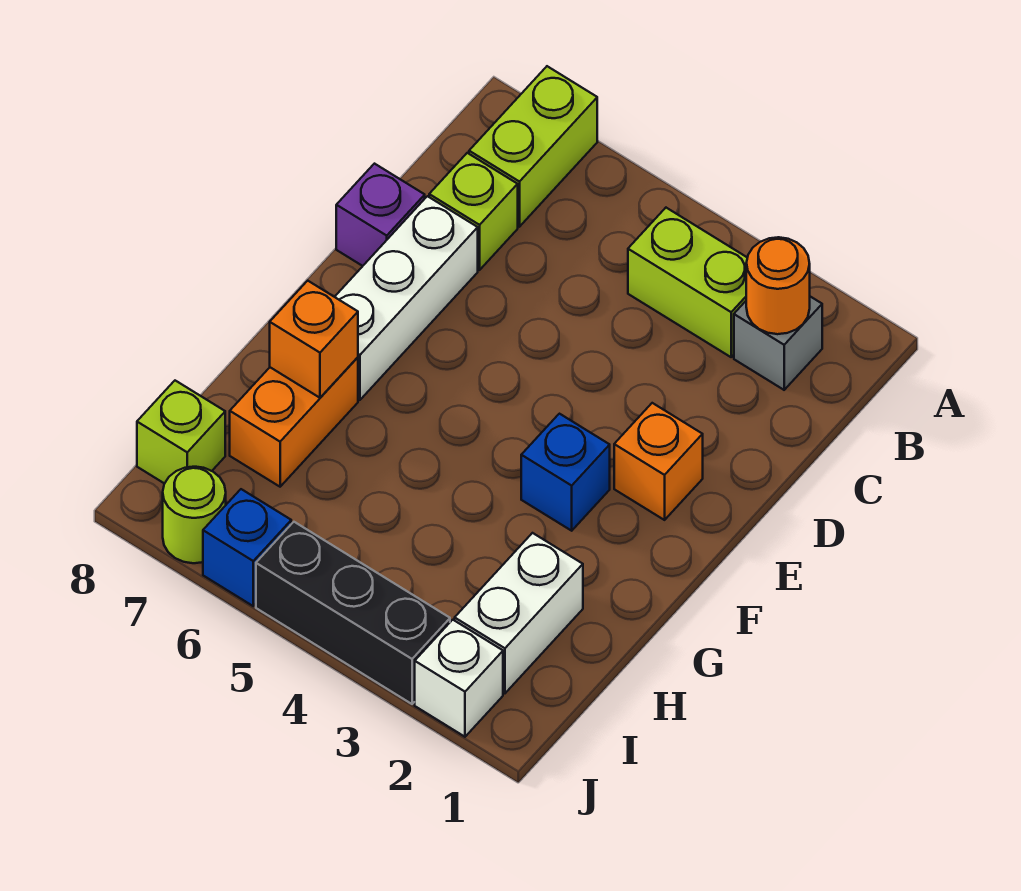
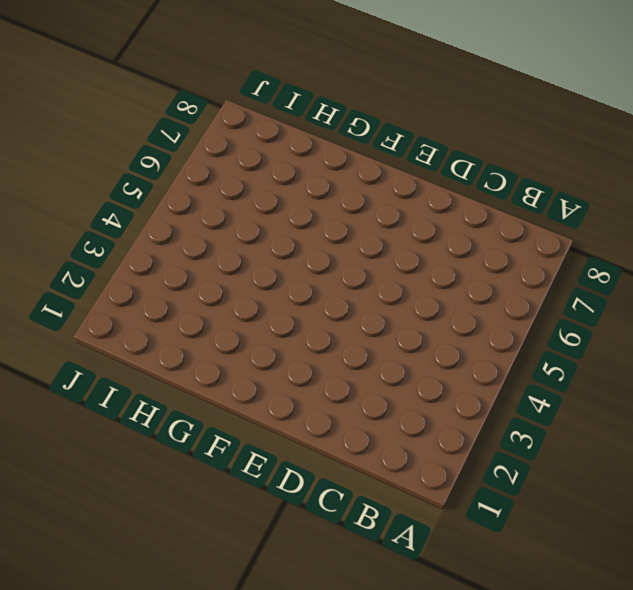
none -> lime 1x2 brick [469,66,597,227]
none -> grey 1x1 brick [734,297,822,390]
none -> lime 1x2 brick [628,208,747,357]

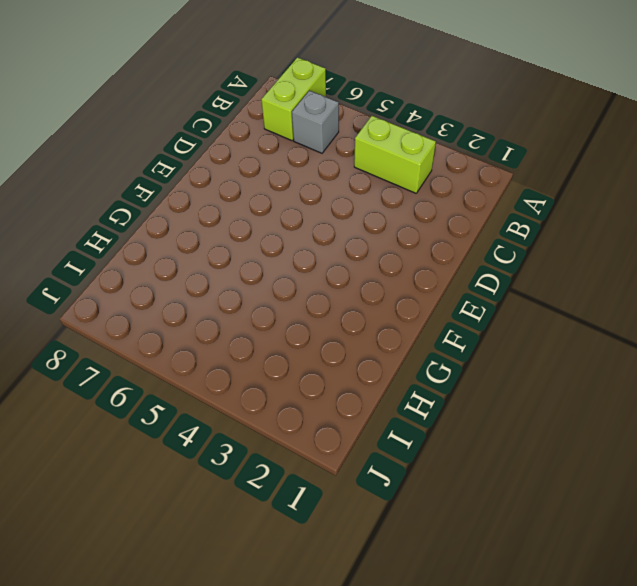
grey 1x1 brick [292,91,339,153] -> grey 1x1 brick moved to [734,297,822,390]
none -> lime 1x1 brick [429,153,518,270]
none -> white 1x3 brick [335,196,478,400]
none -> purple 1x1 brick [336,164,425,266]

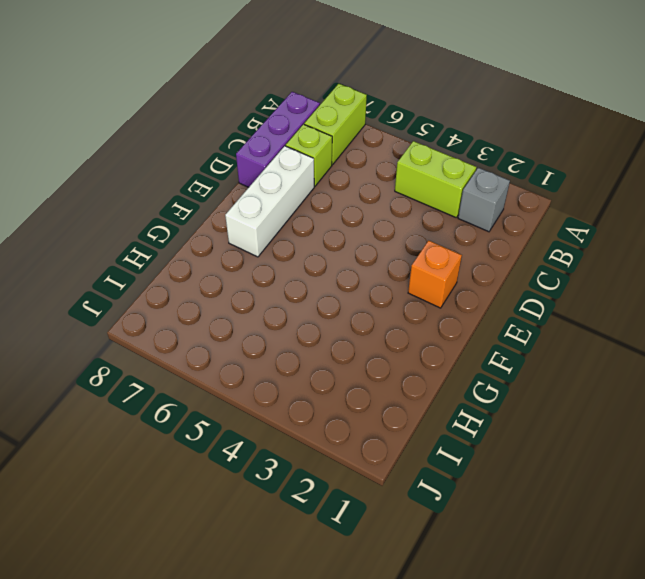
purple 1x3 brick [236,92,320,187] -> purple 1x1 brick [336,164,425,266]
none -> blue 1x1 brick [521,414,610,531]
none -> orange 1x2 brick [230,357,358,487]
none -> white 1x2 brick [455,533,583,693]

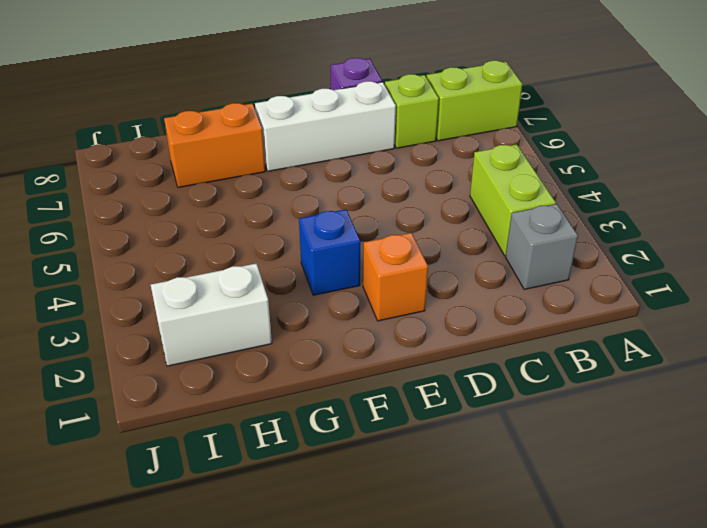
none -> lime 1x1 brick [137,381,225,484]
none -> white 1x1 brick [415,620,503,737]
none -> black 1x3 brick [256,522,450,704]

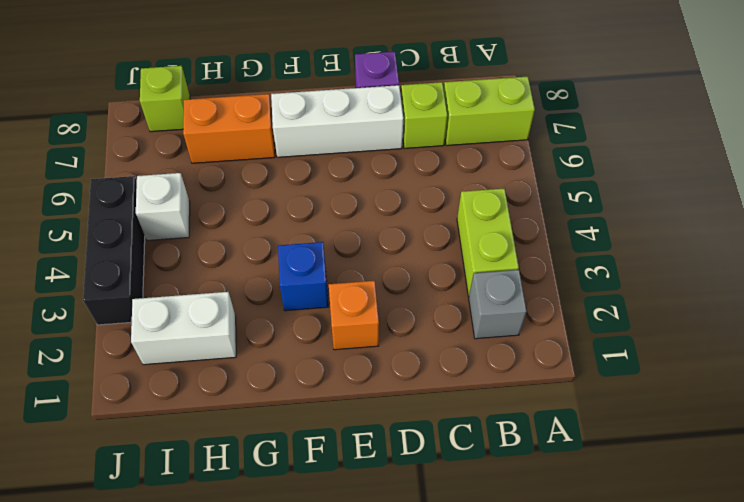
white 1x1 brick [136,173,190,241] -> white 1x1 brick moved to [415,620,503,737]
none -> blue 1x1 brick [203,489,291,606]
none -> lime 1x1 round brick [163,467,226,563]
none -> orange 1x1 round brick [746,237,810,334]

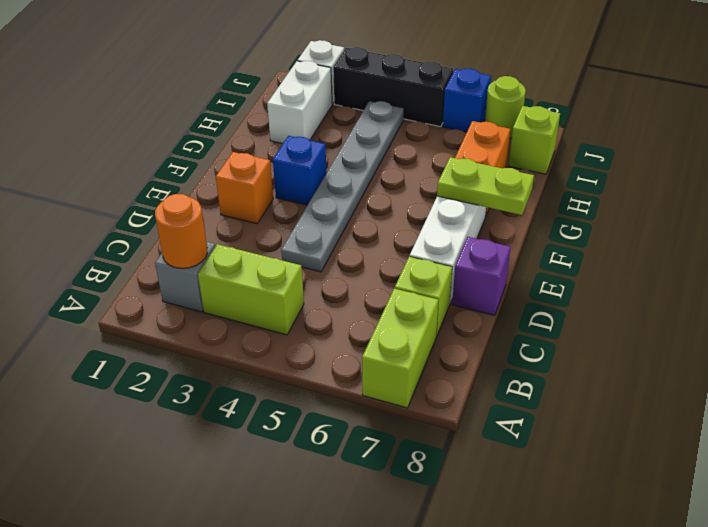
grey 1x6 plate [281,101,404,272] -> none
lime 1x2 plate [437,157,534,215] -> none
none -> orange 1x1 brick [270,281,358,398]

